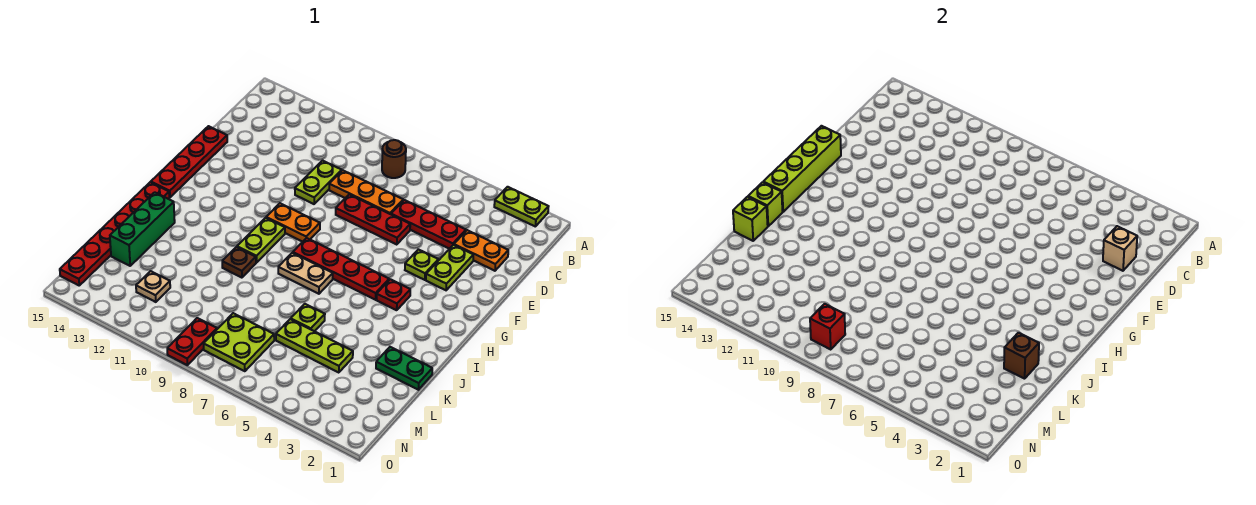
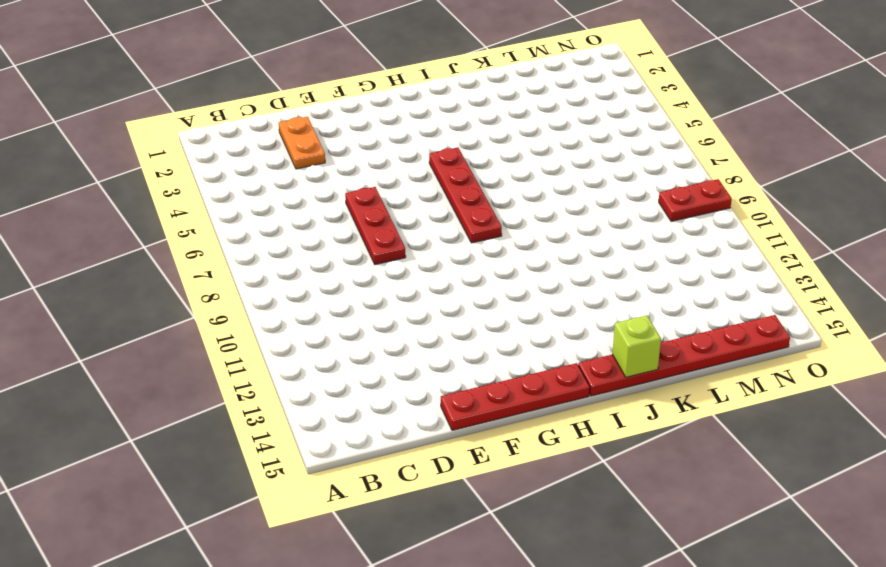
none -> lime 1x2 plate [494,187,549,226]
none -> brown 1x1 round brick [382,140,406,178]
none -> red 1x3 plate [391,200,466,249]
none -> orange 1x3 plate [329,170,403,214]

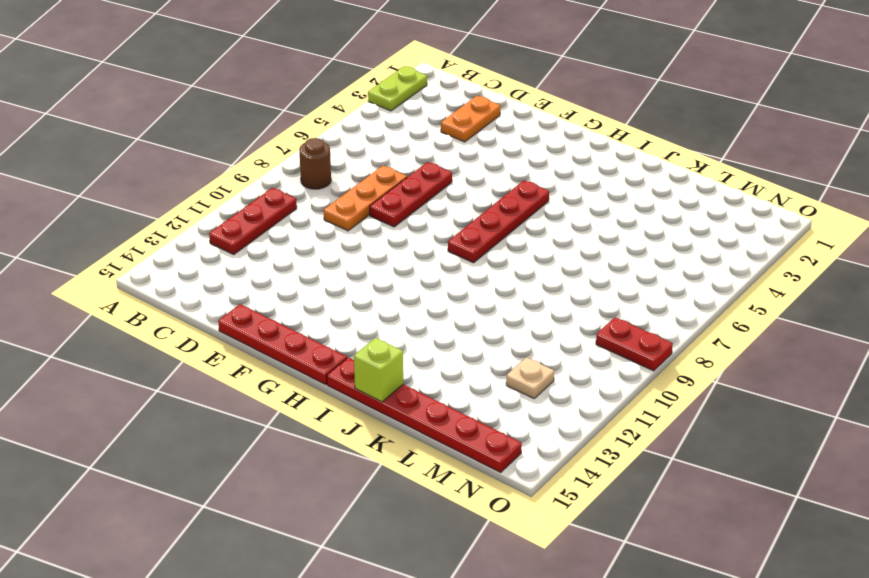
red 1x3 plate [209,188,297,254] -> red 1x3 plate moved to [391,200,466,249]
none -> lime 1x2 plate [295,161,342,204]
none -> lime 1x2 plate [426,245,473,290]
none -> lime 1x1 plate [405,249,438,280]
none -> orange 1x2 plate [266,203,320,242]

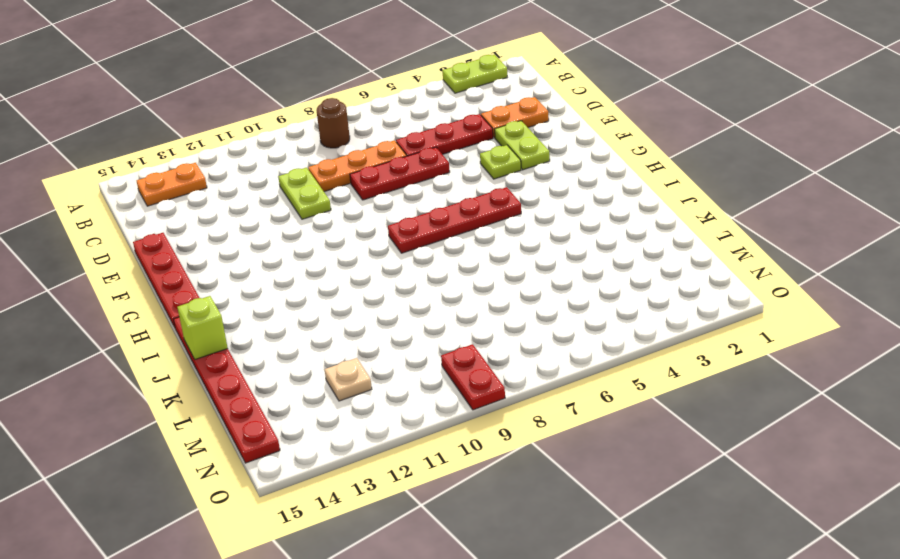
orange 1x2 plate [137,163,207,206] -> orange 1x2 plate moved to [266,203,320,242]
none -> red 1x1 plate [377,279,410,310]
none -> lime 1x2 plate [237,218,285,263]
none -> tan 1x2 plate [278,253,333,294]
none -> brown 1x1 plate [222,247,256,278]

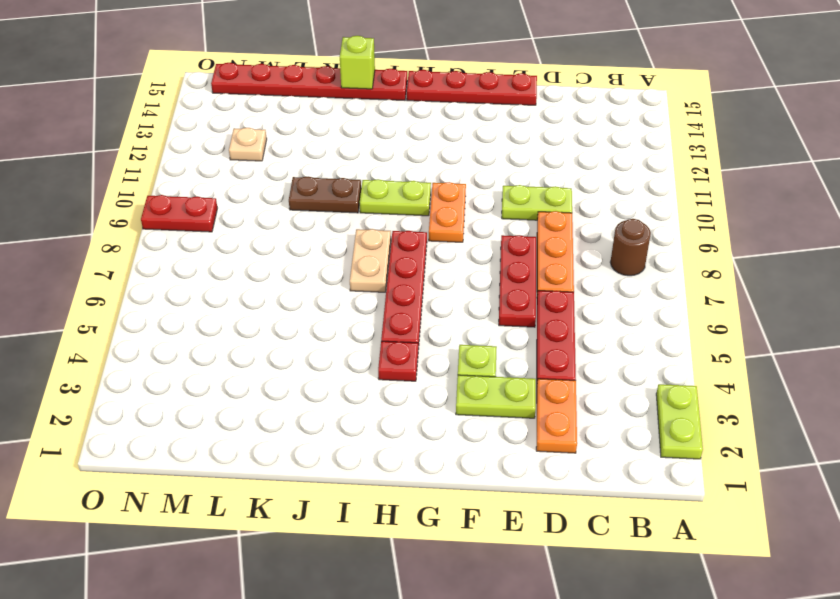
brown 1x2 plate [289,177,361,213] -> brown 1x1 plate [222,247,256,278]
none -> green 1x3 brick [110,192,175,266]
none -> green 1x2 plate [376,347,432,390]
none -> lime 1x1 plate [291,304,325,331]
none -> lime 1x3 plate [276,319,353,373]

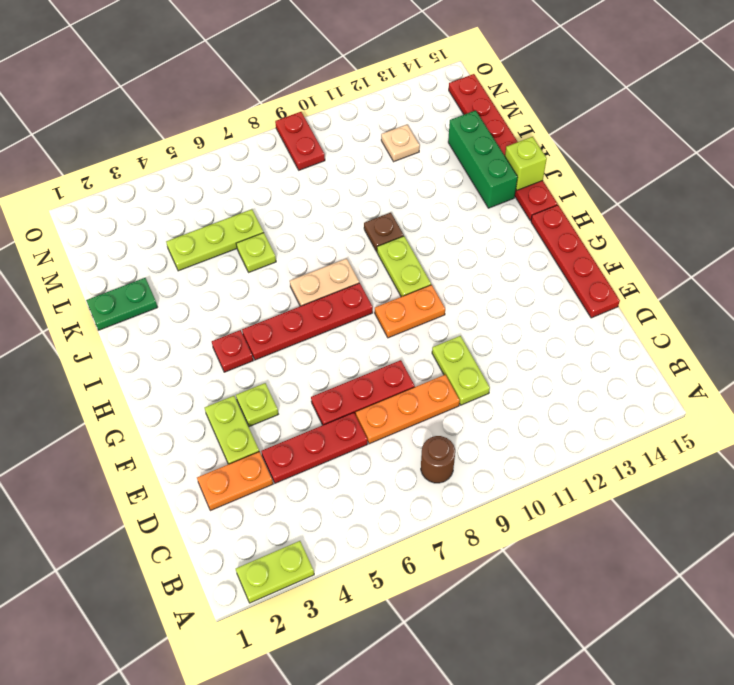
none -> lime 2x2 plate [204,313,274,371]
none -> tan 1x1 brick [1103,226,1137,271]
none -> lime 1x4 brick [763,126,841,212]
none -> brown 1x1 brick [1004,333,1039,379]

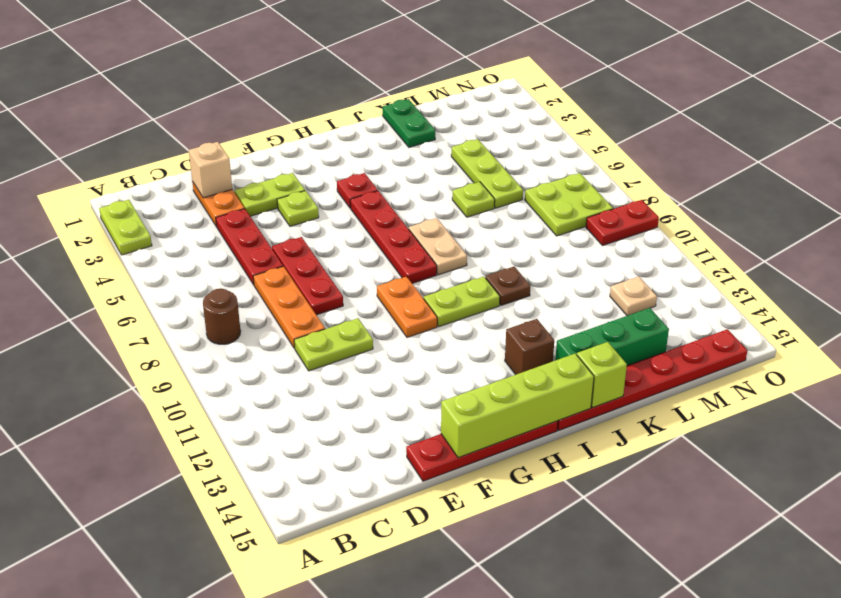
brown 1x1 brick [505,319,554,375] -> brown 1x1 brick moved to [1004,333,1039,379]
none -> lime 1x1 brick [733,197,768,241]
none -> red 1x1 brick [810,304,845,349]

